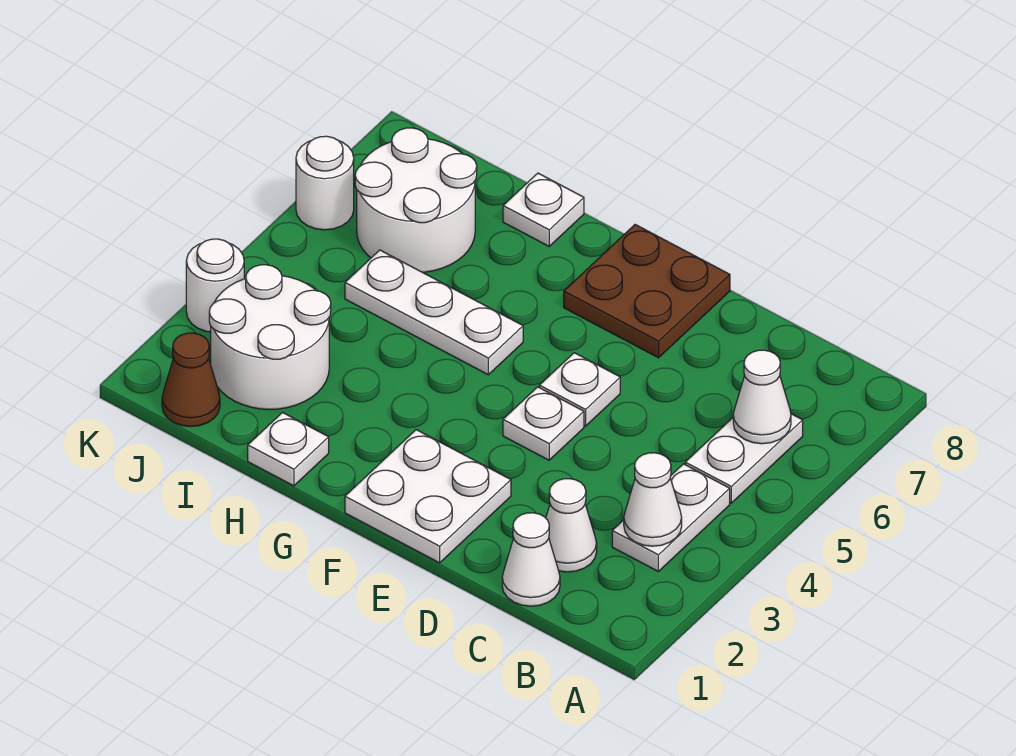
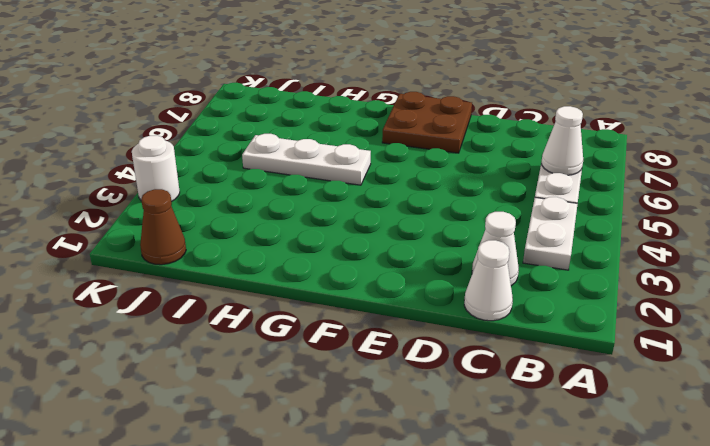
none -> white 2x2 plate [345,430,511,563]
none -> white 1x1 plate [503,387,584,460]
none -> white 1x1 plate [539,353,620,426]

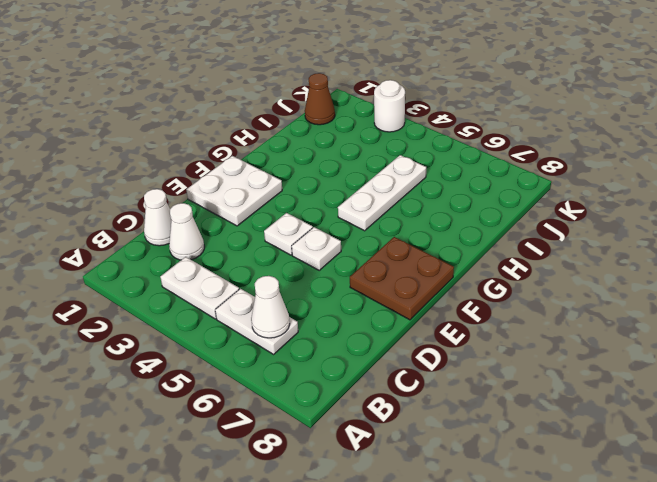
none -> white 1x1 plate [248,413,329,486]
none -> white 1x1 plate [503,173,584,246]
none -> white 2x2 round brick [209,265,331,409]

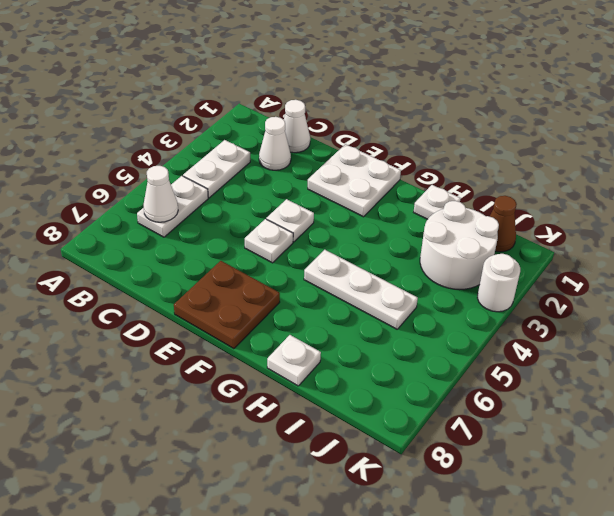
none -> white 2x2 round brick [355,128,477,272]
none -> white 1x1 round brick [296,136,354,230]
none -> white 1x1 cone [624,453,682,546]

